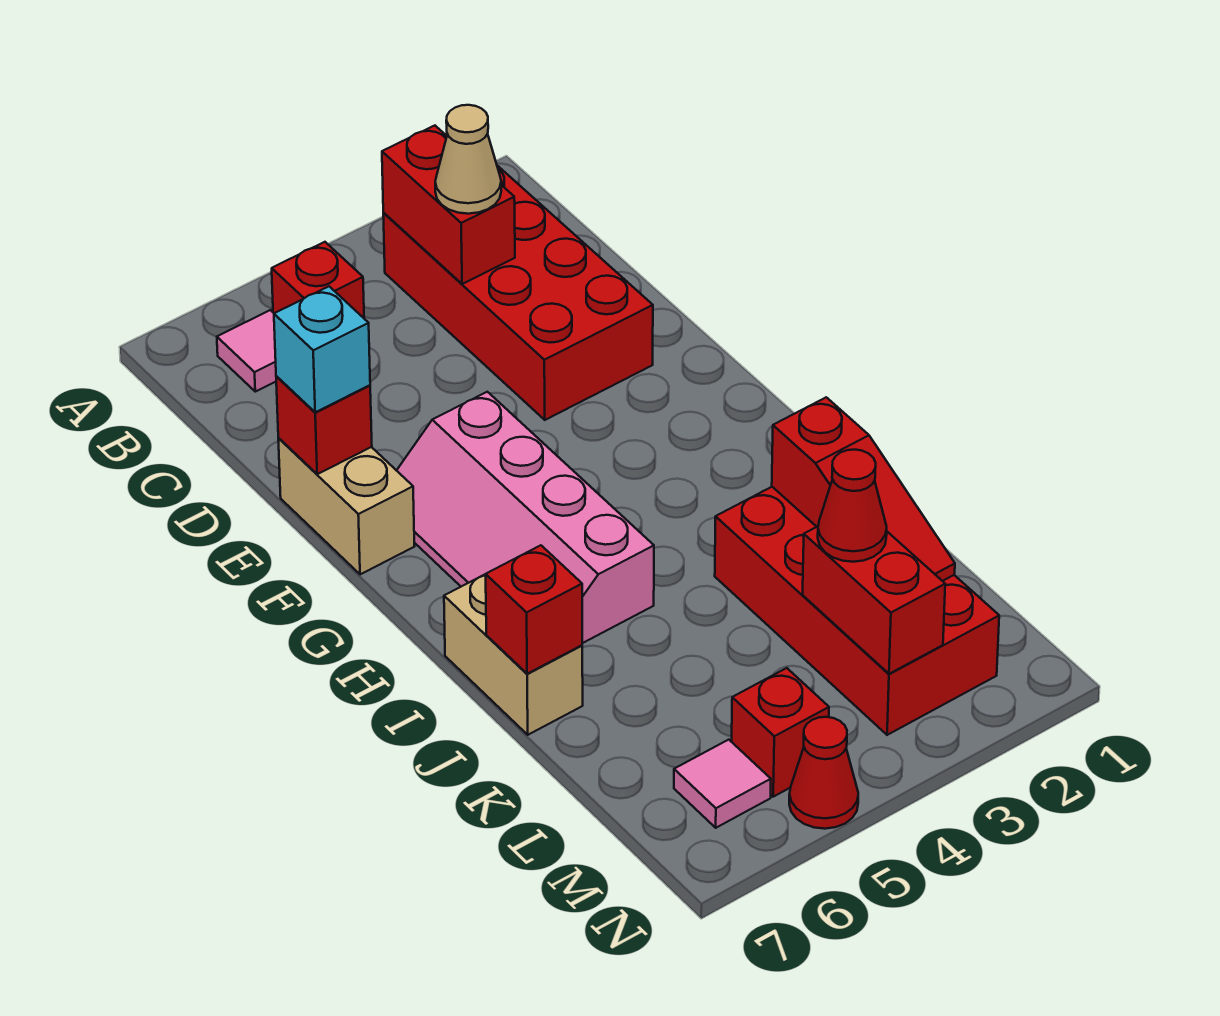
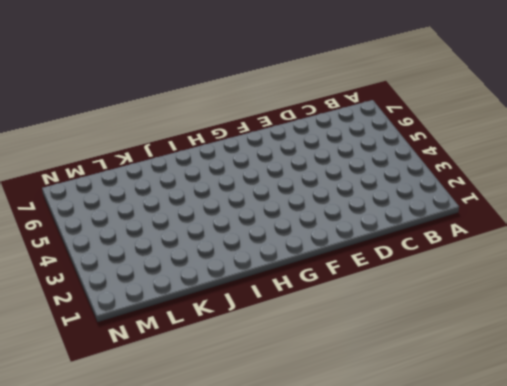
none -> red 2x4 brick [383,166,653,420]
none -> red 1x1 brick [272,242,364,318]
none -> pink 1x1 tile [217,310,276,392]

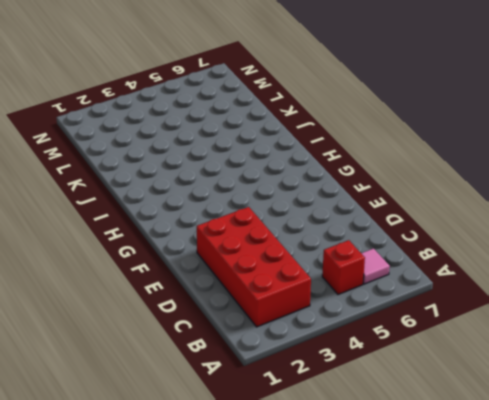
none -> tan 1x2 brick [278,438,414,574]
none -> pink 2x4 slope [397,392,654,643]
none -> tan 1x2 brick [444,574,583,735]

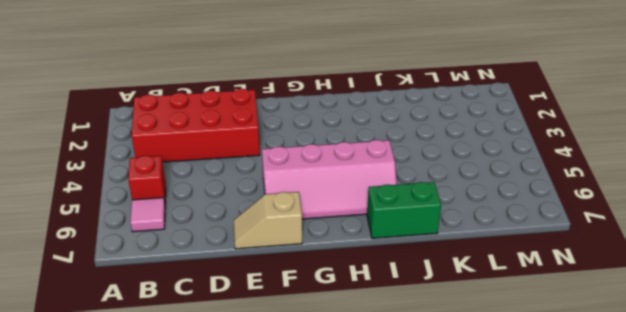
tan 1x2 slope [234,192,302,249] -> tan 1x2 brick [278,438,414,574]
green 1x2 brick [367,182,441,238] -> tan 1x2 brick [444,574,583,735]
none -> red 2x4 brick [715,487,999,735]
none -> red 1x1 brick [732,668,829,797]
none -> pink 1x1 tile [674,740,771,828]

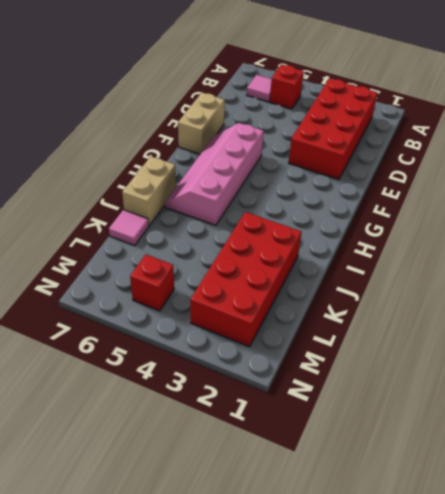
pink 1x1 tile [109,210,149,246] -> pink 1x1 tile moved to [674,740,771,828]
none -> red 1x1 cone [789,717,858,829]
none -> red 1x2 brick [382,126,515,284]
none -> red 1x1 brick [276,376,372,474]

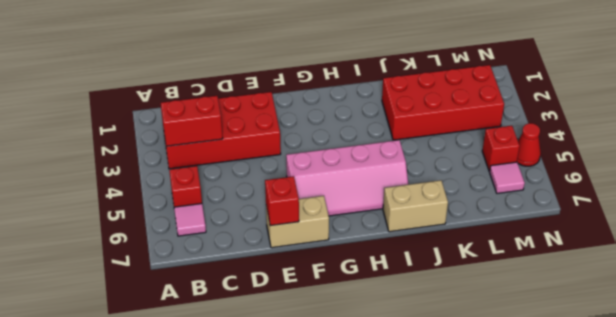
none -> red 1x3 slope [772,397,955,581]
none -> red 1x1 brick [486,545,582,674]
none -> red 1x2 brick [803,527,945,674]

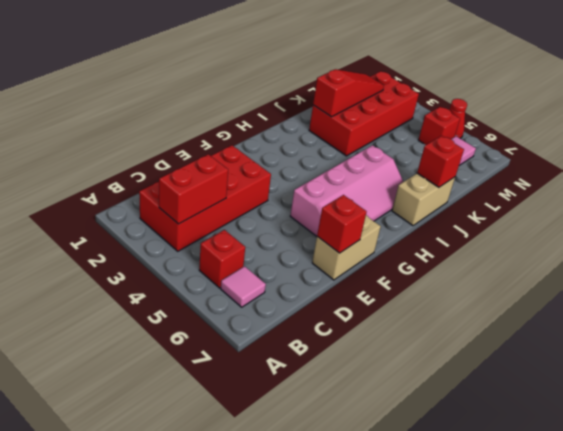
none -> red 1x2 brick [803,527,945,674]
none -> tan 1x1 cone [435,105,501,214]
none -> cyan 1x1 brick [274,287,370,412]

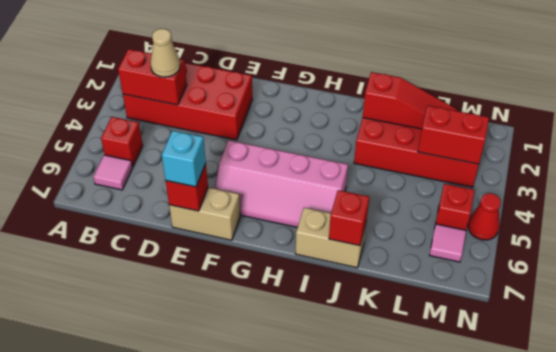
none -> red 1x1 cone [818,450,887,562]

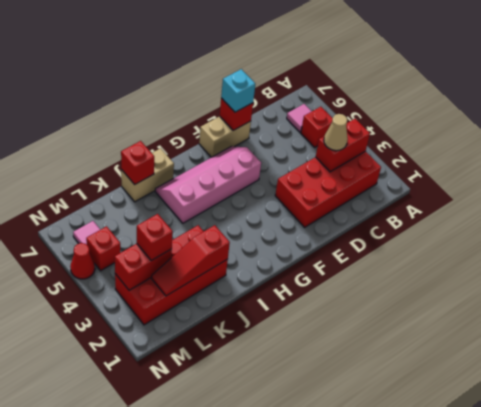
red 1x1 brick [137,214,173,261] -> red 1x1 cone [818,450,887,562]

